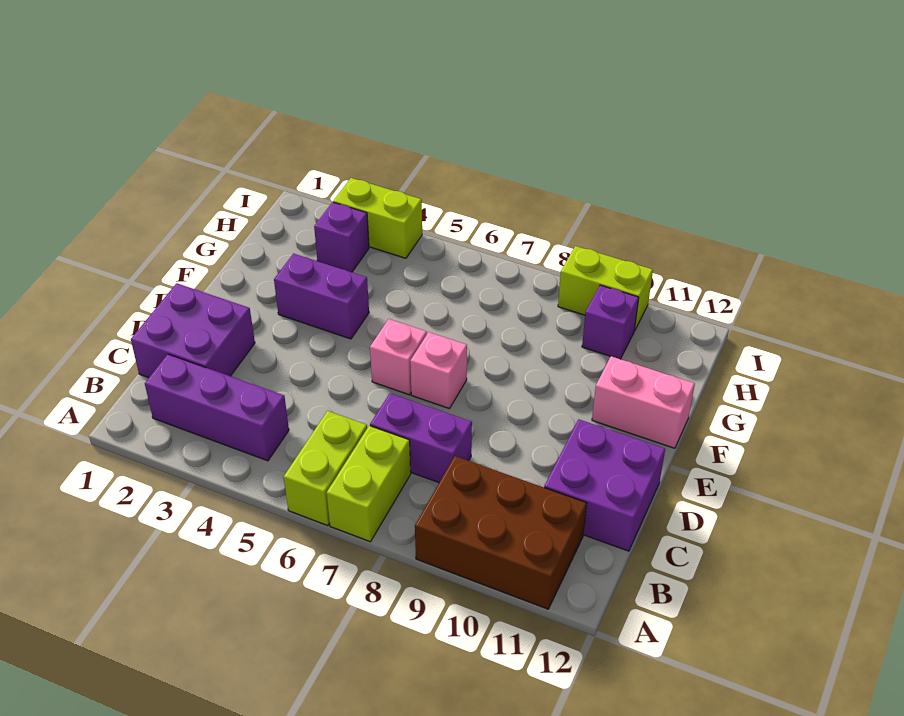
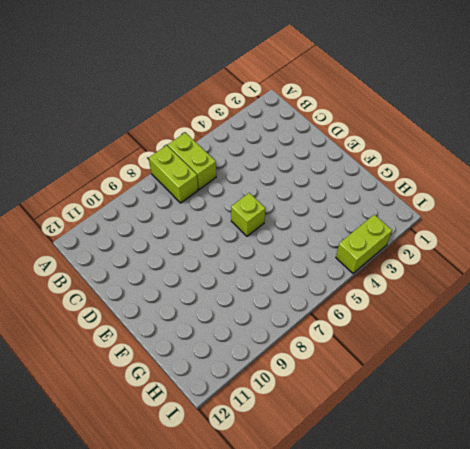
lime 1x1 brick [231,193,265,236] -> pink 1x1 brick [370,319,427,395]
none -> brown 2x3 brick [415,456,587,609]
none -> purple 1x3 brick [145,354,289,461]
none -> purple 2x2 brick [131,283,255,378]

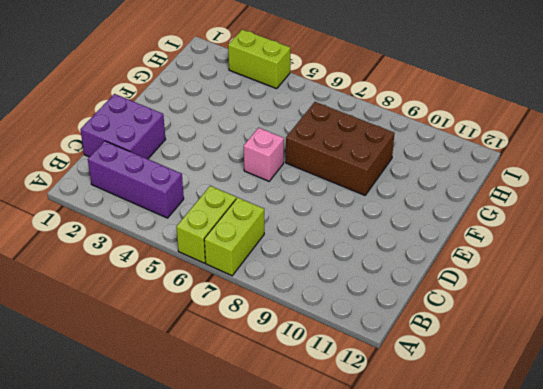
brown 2x3 brick [286,102,394,195] -> brown 2x3 brick moved to [415,456,587,609]
none -> purple 1x2 brick [370,393,472,482]
none -> purple 2x2 brick [544,419,665,551]
none -> pink 1x1 brick [410,332,467,409]

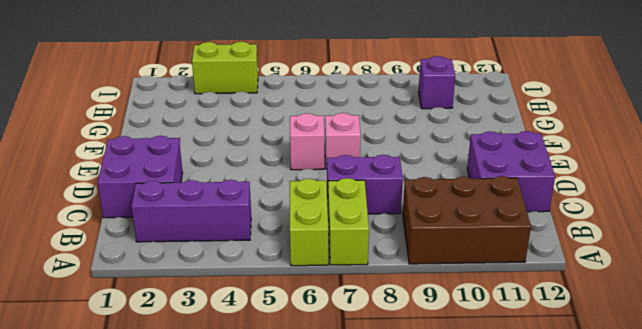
none -> purple 1x2 brick [274,254,369,339]
none -> pink 1x2 brick [592,356,695,448]
none -> purple 1x1 brick [314,202,369,272]

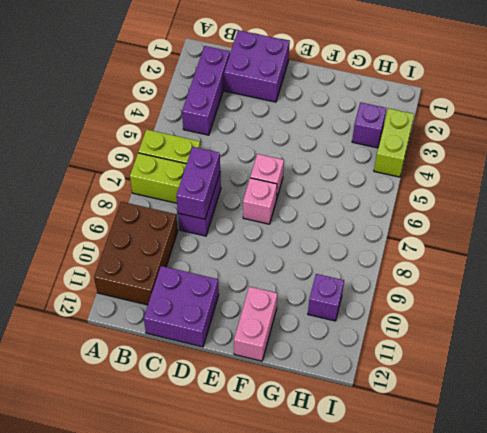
purple 1x2 brick [176,147,220,219] -> purple 1x2 brick moved to [274,254,369,339]
none -> lime 1x2 brick [558,246,653,331]

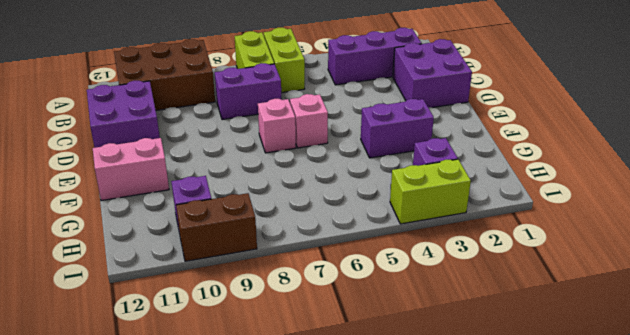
brown 1x2 brick [176,193,257,261] -> lime 1x2 brick [558,246,653,331]

